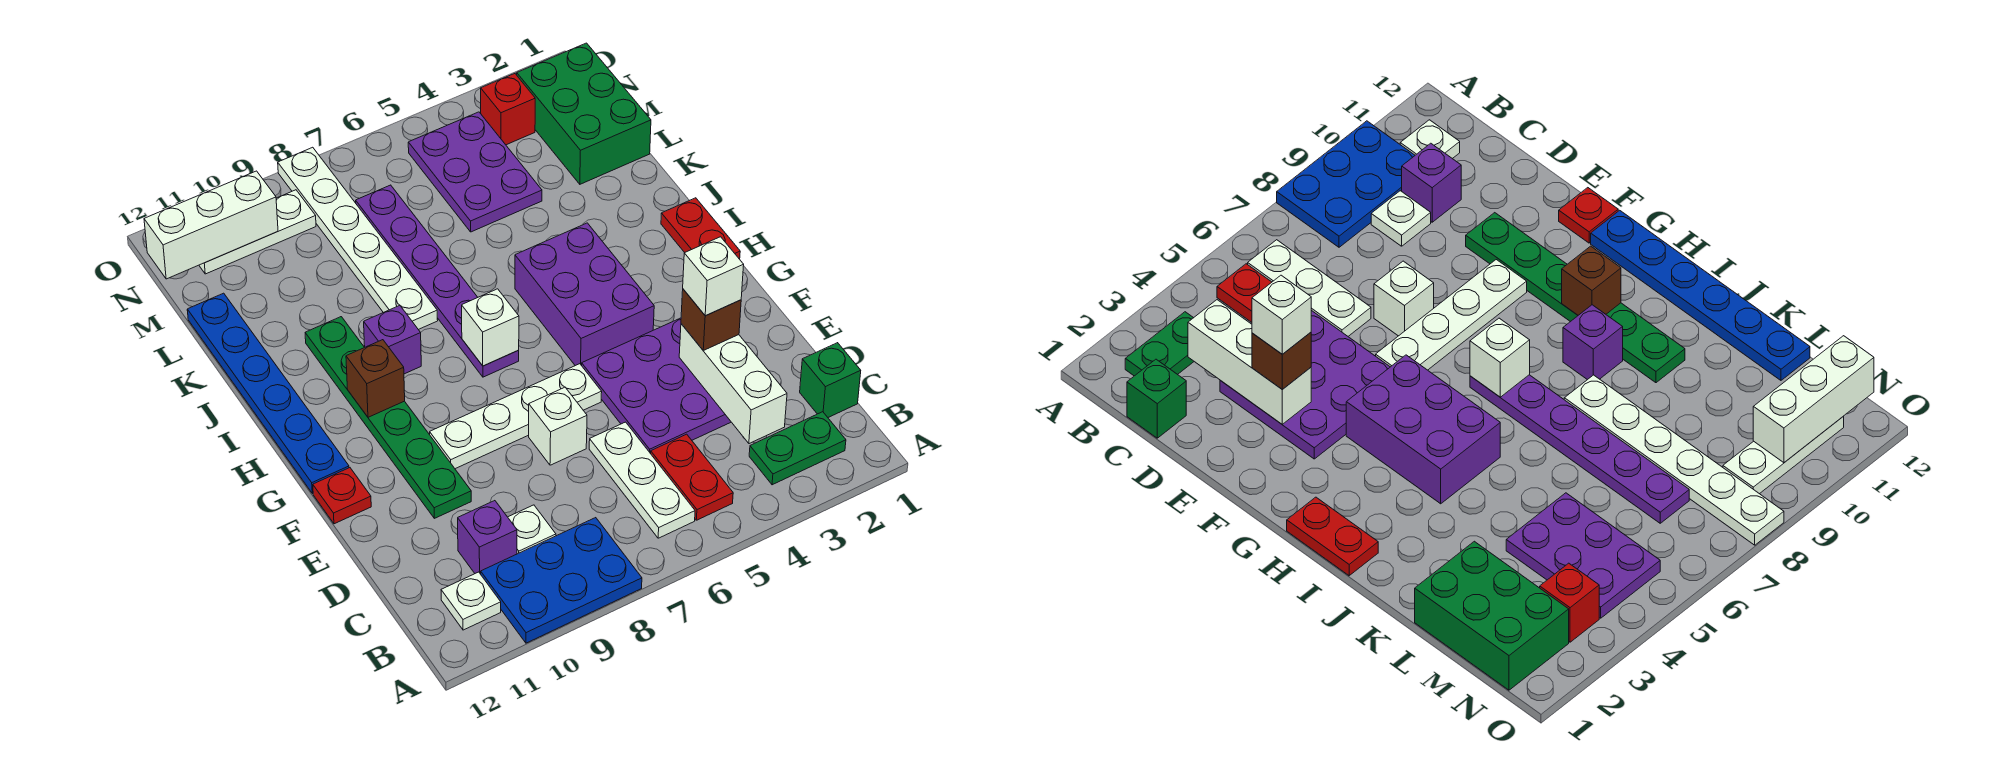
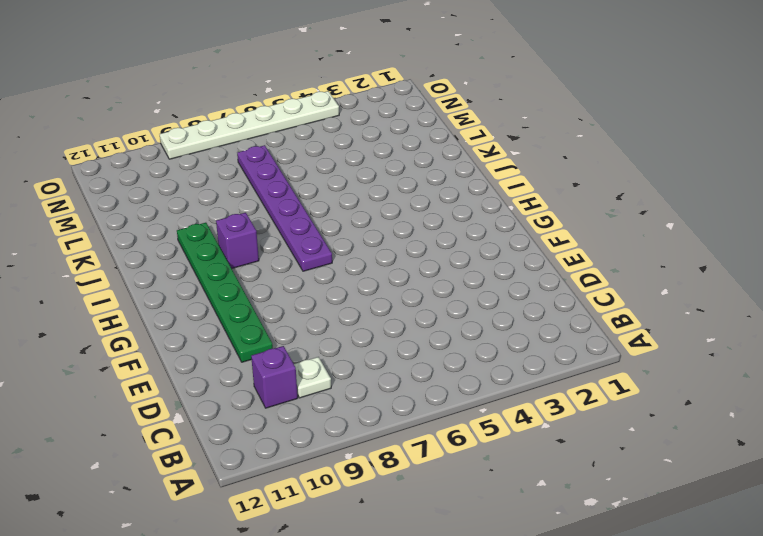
white 1x6 plate [160,91,339,159] -> white 1x6 plate turned to [278,147,438,330]
none -> blue 2x3 plate [481,518,642,643]
none -> green 1x2 plate [749,412,846,485]
none -> red 1x2 plate [651,434,733,520]

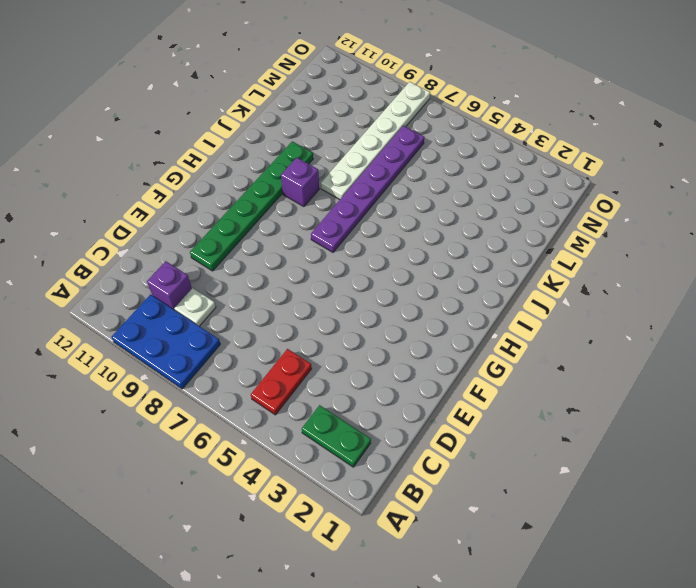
none -> white 1x3 plate [589,422,695,538]
none -> white 1x1 plate [441,572,501,630]
none -> green 1x1 brick [800,343,861,417]

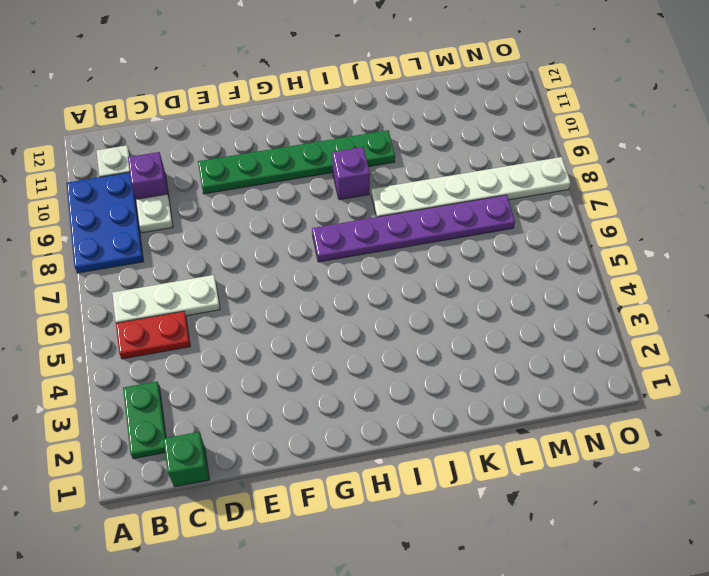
none -> purple 3x3 plate [582,318,731,454]
none -> white 1x1 brick [529,387,587,465]
none -> white 1x4 plate [430,364,602,469]

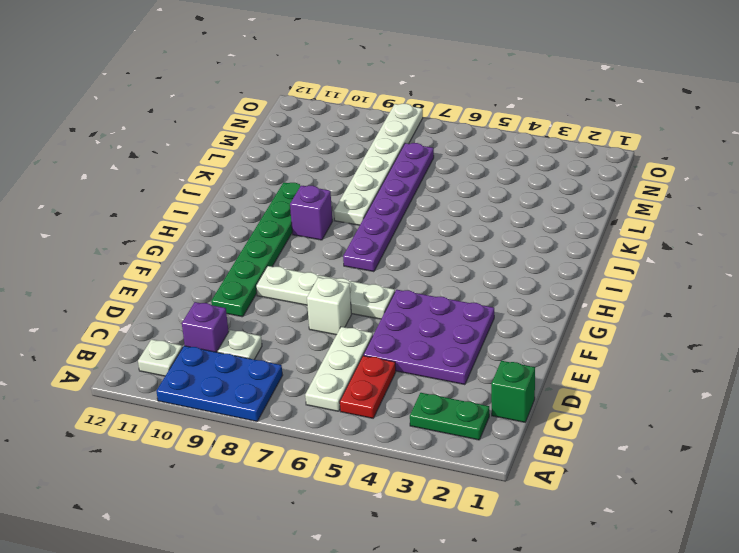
none -> red 1x1 plate [313,468,371,524]
none -> purple 2x3 brick [515,223,654,366]
none -> blue 1x6 plate [187,293,349,493]

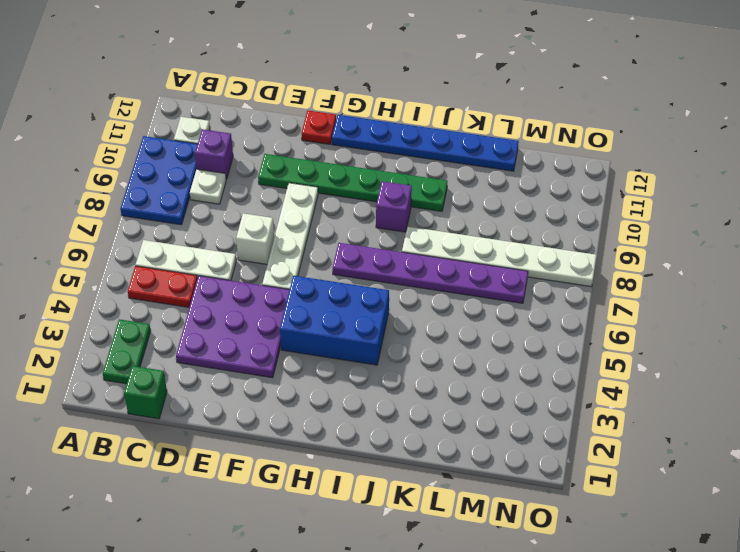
blue 2x3 brick [280,276,389,365] -> purple 2x3 brick [515,223,654,366]
none -> red 1x2 plate [661,198,740,259]
none -> green 2x3 brick [517,43,651,184]
none -> purple 2x3 plate [408,112,542,232]

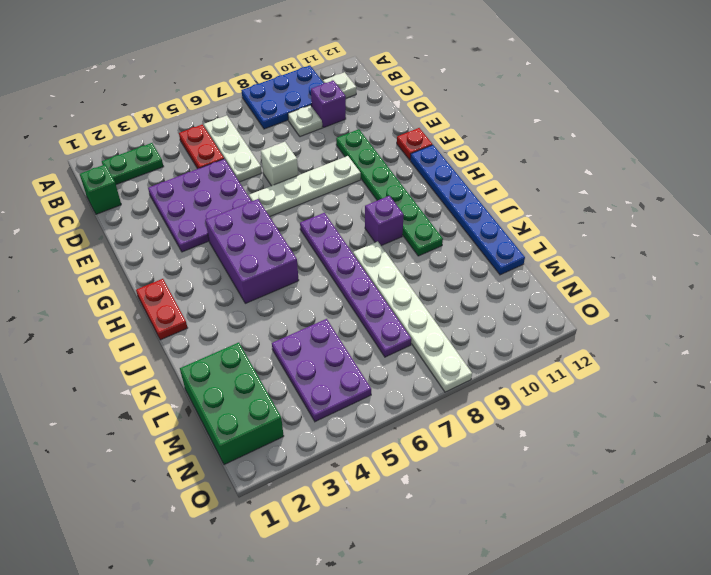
none -> red 1x1 brick [481,74,535,145]
none -> white 1x3 plate [199,190,316,274]
none -> white 1x3 brick [679,324,787,444]

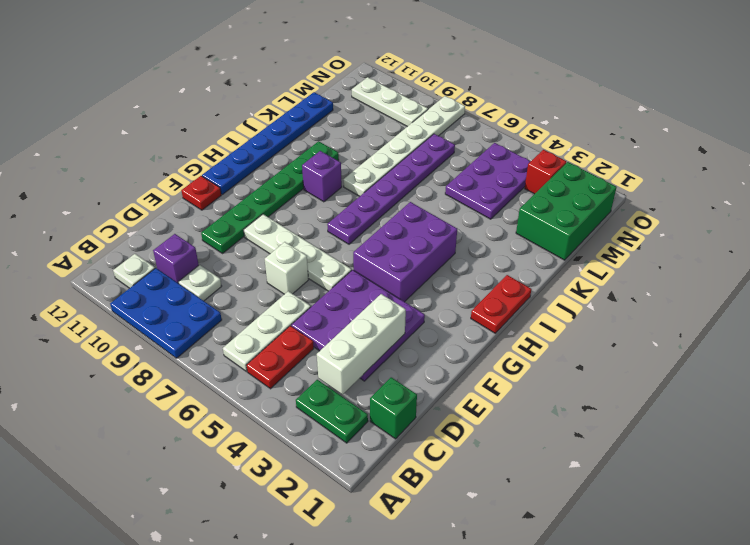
none -> white 1x1 brick [462,289,519,366]
none -> brown 1x1 brick [346,340,405,417]
none -> white 1x3 brick [144,171,278,279]

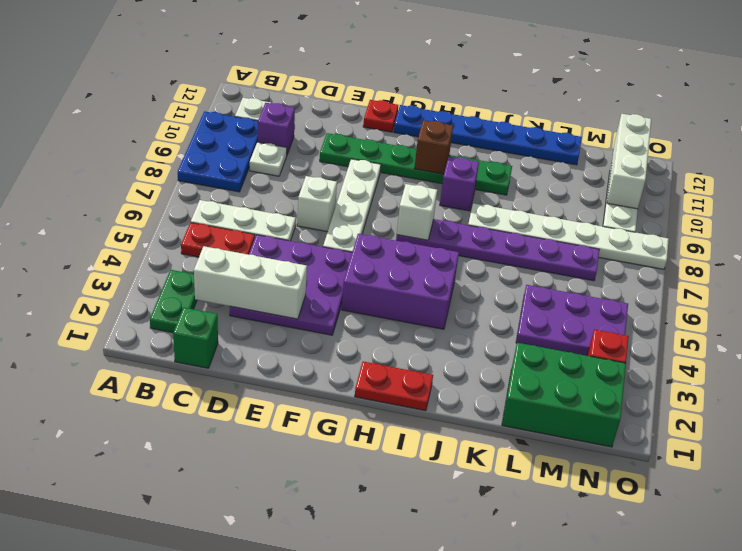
none -> brown 1x1 brick [681,289,741,350]
none -> white 1x1 brick [683,237,744,316]

